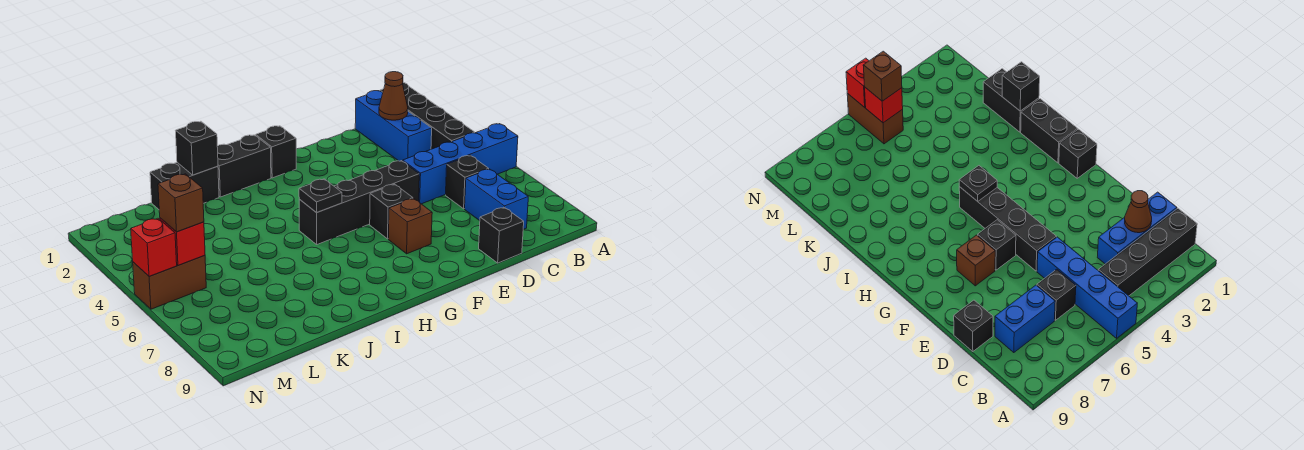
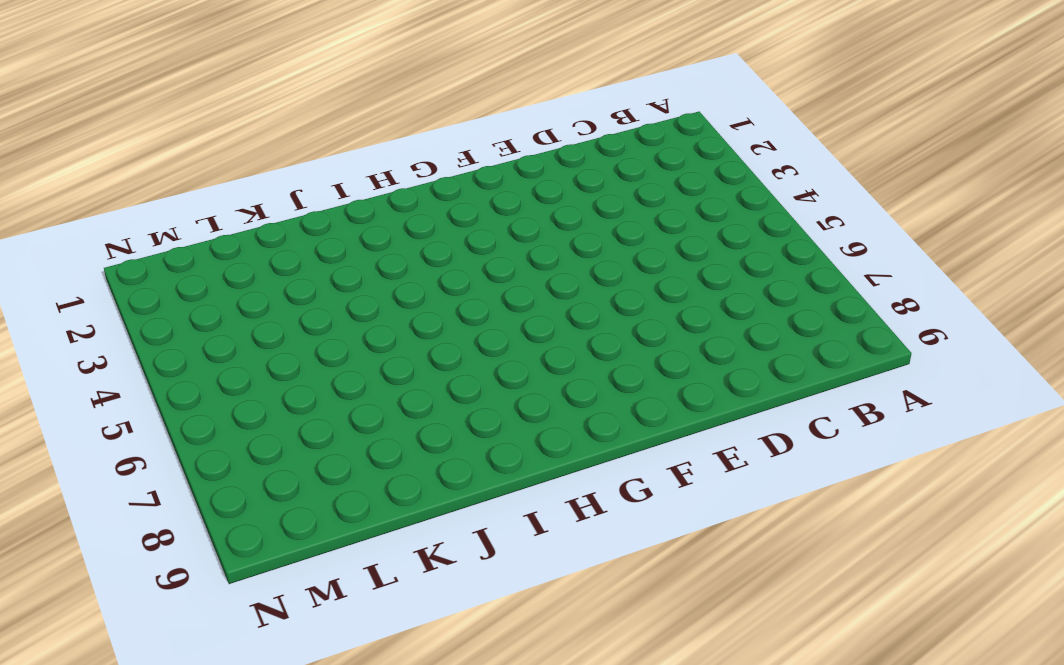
none -> blue 1x4 brick [403,124,518,204]
none -> black 1x4 brick [380,82,475,149]
none -> blue 1x3 brick [355,91,432,161]

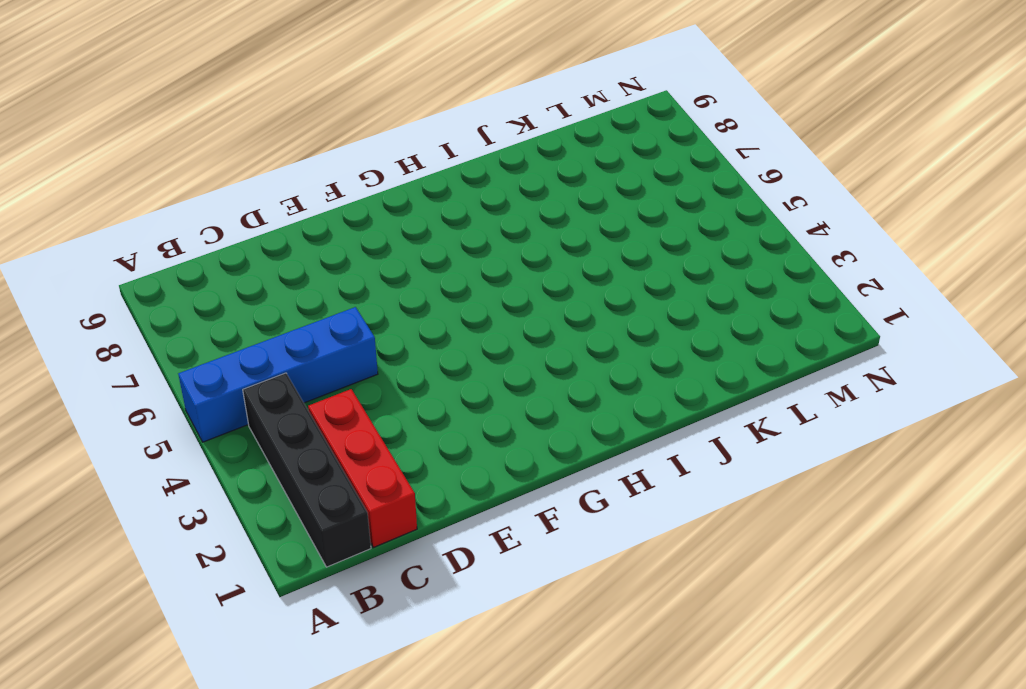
red 1x3 brick [308,389,417,547] -> blue 1x3 brick [355,91,432,161]
none -> black 1x1 brick [446,155,489,209]
none -> blue 1x2 brick [465,169,528,229]
none -> black 1x1 brick [479,207,524,263]

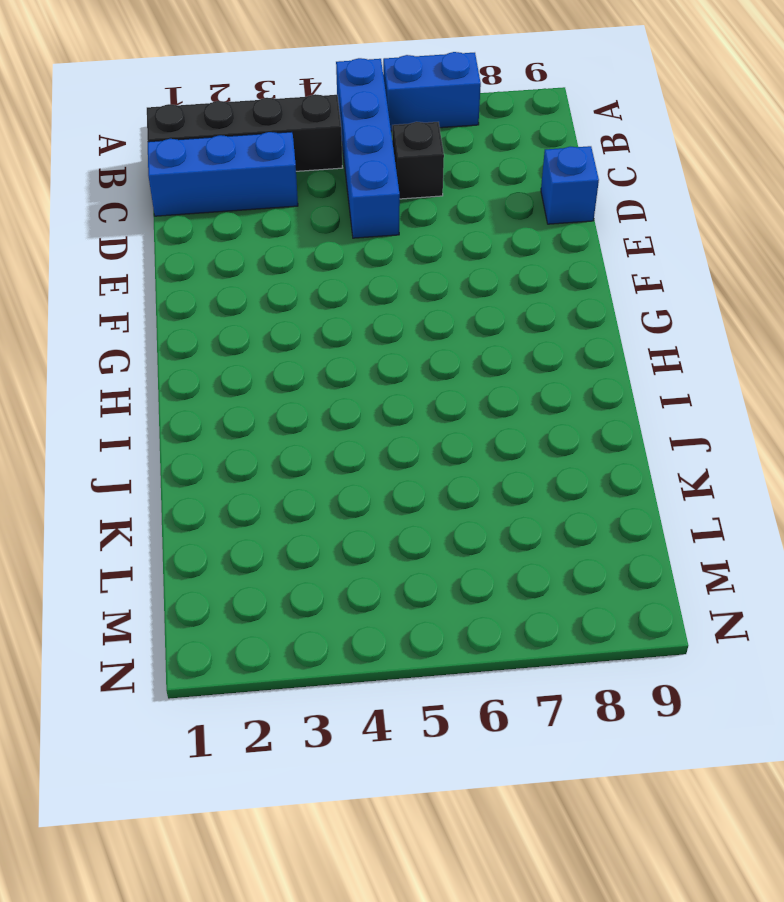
blue 1x2 brick [383,52,481,131] -> blue 1x2 brick moved to [465,169,528,229]
blue 1x1 brick [541,146,599,224] -> black 1x1 brick [479,207,524,263]
none -> black 1x4 brick [299,161,419,244]
none -> black 1x1 brick [370,184,413,239]
none -> brown 1x1 brick [388,198,432,254]

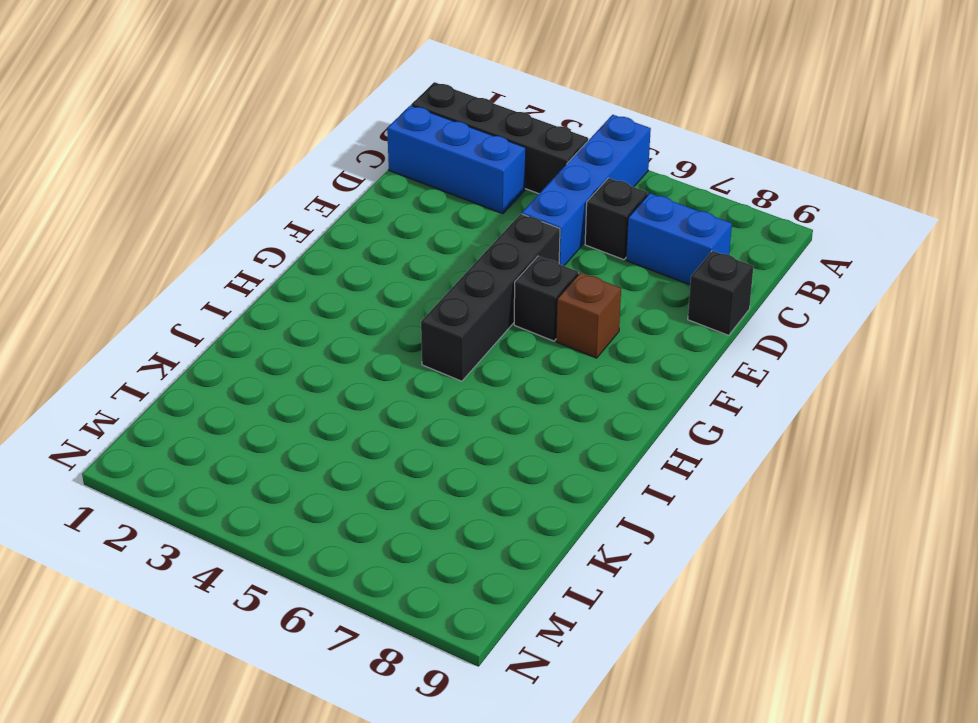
none -> black 1x1 brick [256,126,296,178]
none -> black 1x2 brick [217,135,271,197]
none -> black 1x2 brick [150,162,219,209]

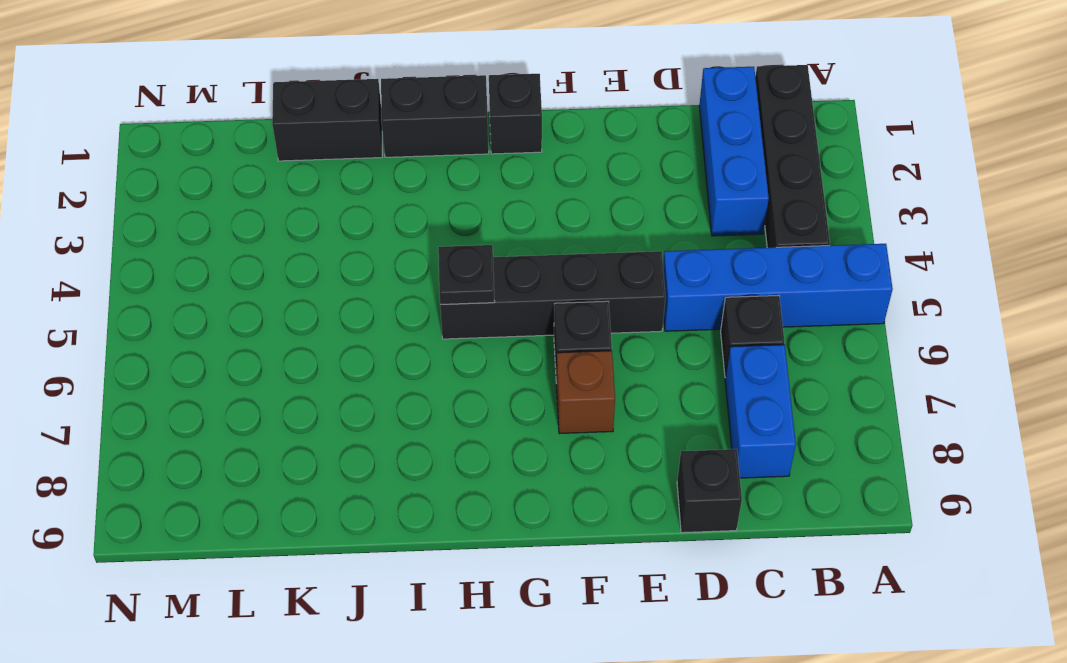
none -> brown 1x2 brick [133,256,206,309]
none -> brown 1x1 cone [379,72,408,120]
none -> black 1x1 brick [175,121,218,175]

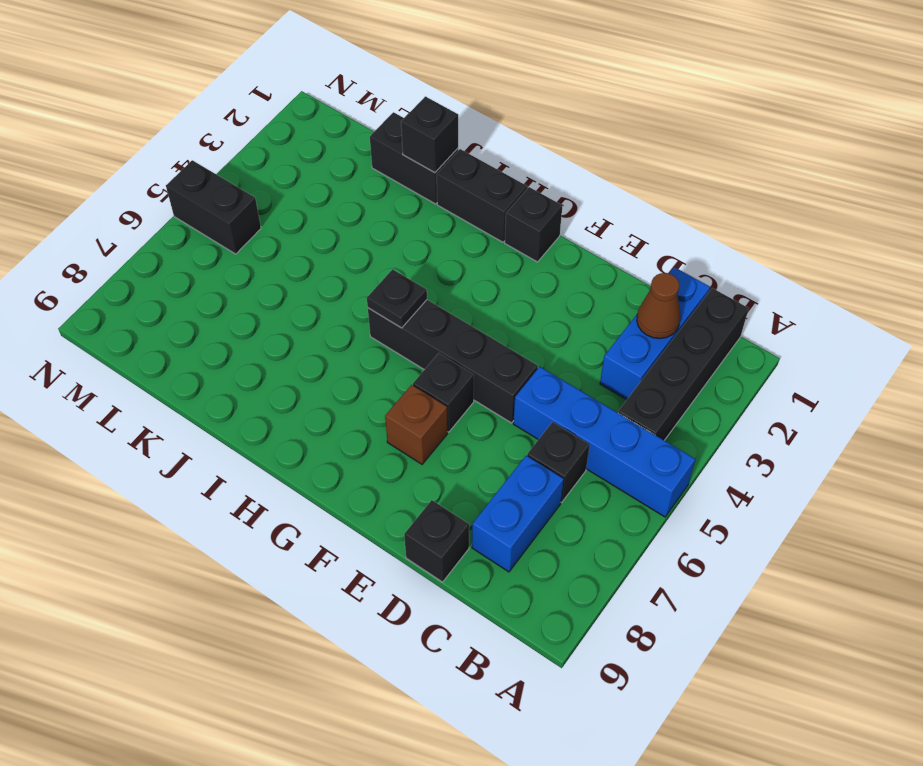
black 1x2 brick [166,160,261,254] -> brown 1x2 brick [133,256,206,309]
none -> red 1x1 brick [160,218,205,265]
none -> red 1x1 brick [131,218,177,277]
none -> brown 1x1 brick [158,174,204,232]

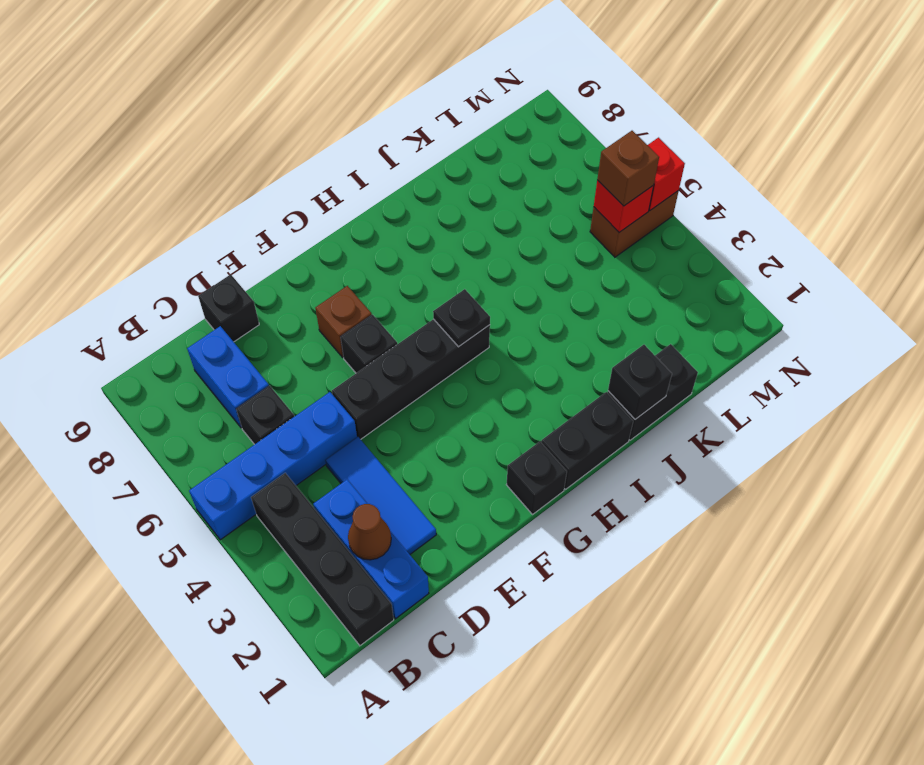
blue 1x3 tile [325,437,436,554] -> none

